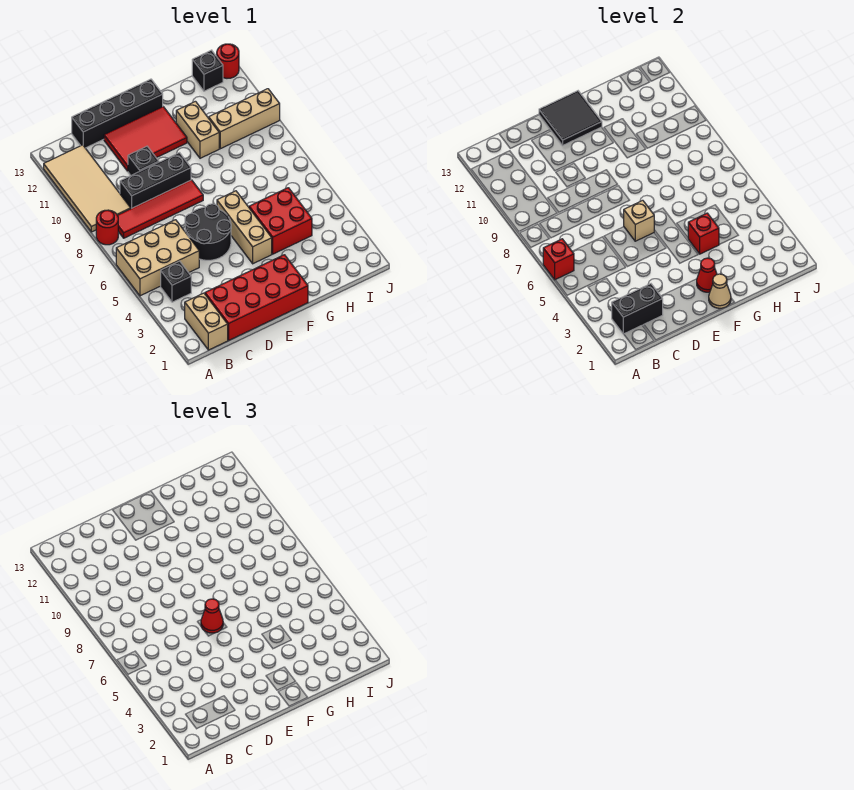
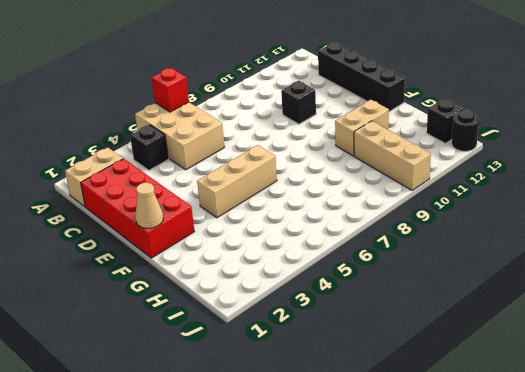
black 1x1 round brick [452,110,479,151] -> red 1x1 round brick [217,44,239,78]
none -> red 1x1 round brick [96,210,118,245]
none -> tan 2x4 tile [44,145,131,232]
none -> red 1x4 tile [117,180,203,238]

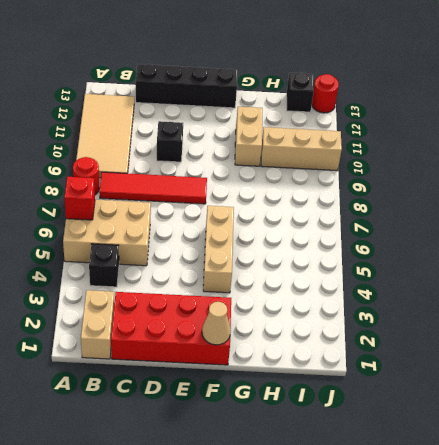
none -> black 1x3 brick [120,153,191,209]
none -> black 2x2 round brick [185,204,231,260]
none -> red 2x3 tile [104,107,187,171]

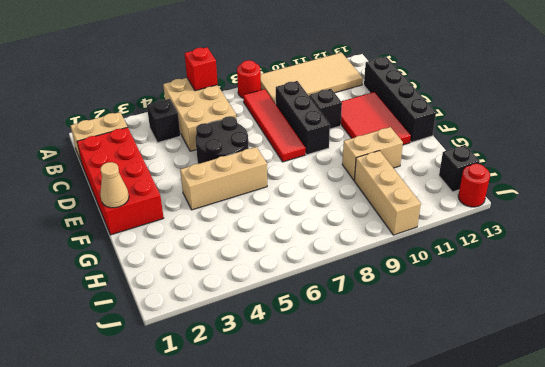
none -> red 2x2 brick [249,188,312,254]
none -> black 1x2 brick [612,284,663,334]
none -> tan 1x1 brick [624,200,654,241]

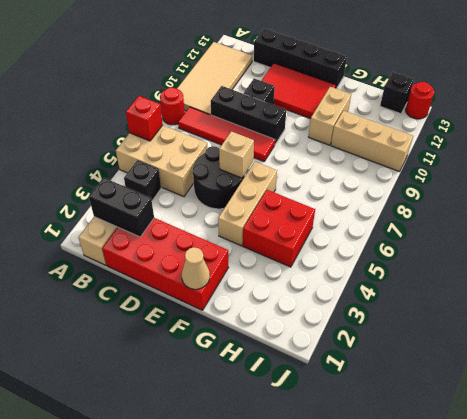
none -> black 2x2 tile [539,91,602,145]
none -> red 1x1 cone [697,258,717,292]
none -> red 1x1 brick [688,213,719,254]

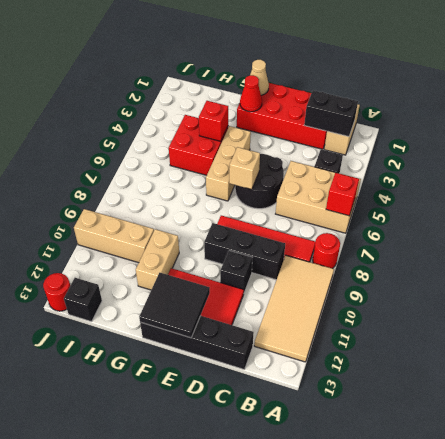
none -> red 1x1 cone [201,599,223,633]

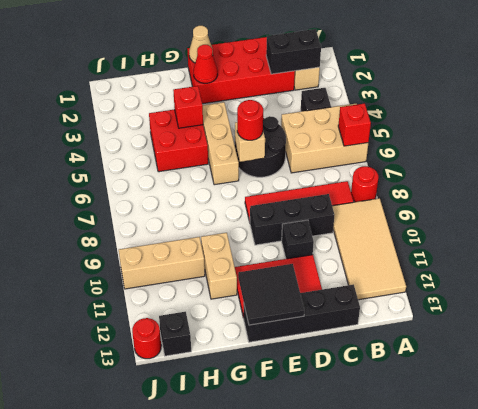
red 1x1 round brick [237,100,263,140] -> red 1x1 cone [201,599,223,633]

